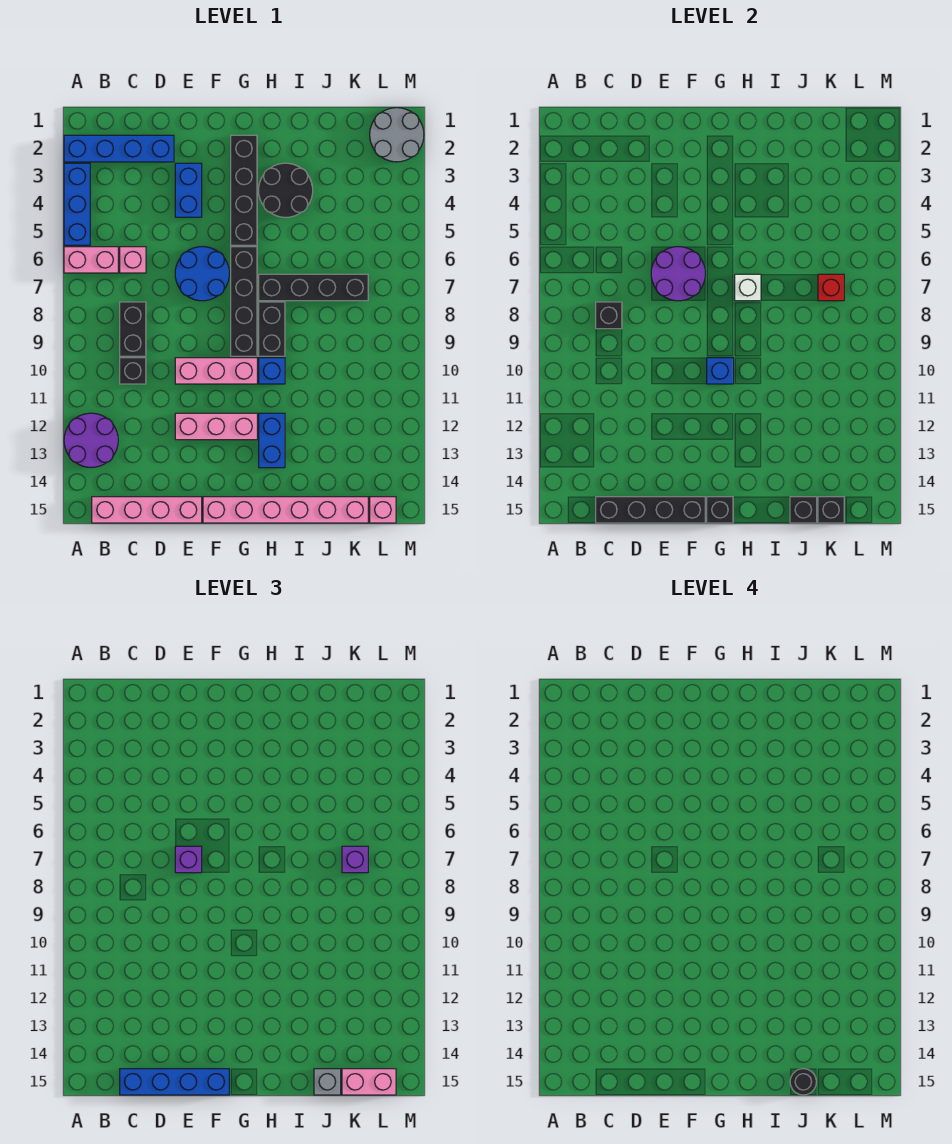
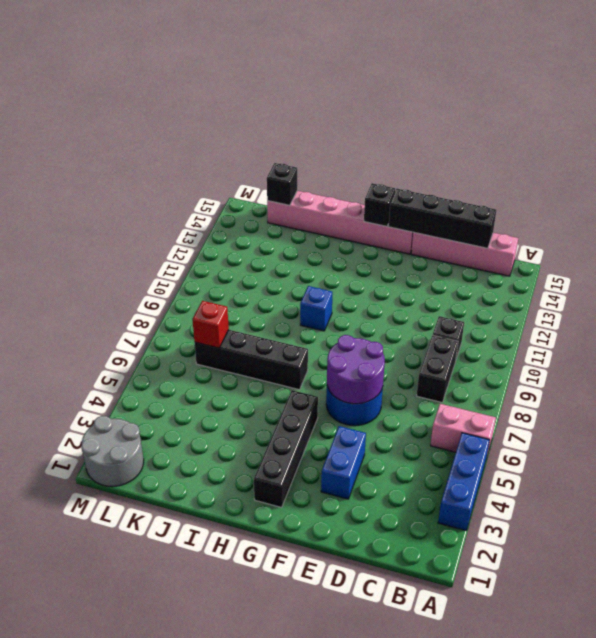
none -> blue 1x4 brick [64,135,174,162]
none -> purple 2x2 round brick [64,413,118,467]
none -> pink 1x1 brick [120,247,146,273]
none -> pink 1x3 brick [175,358,257,384]

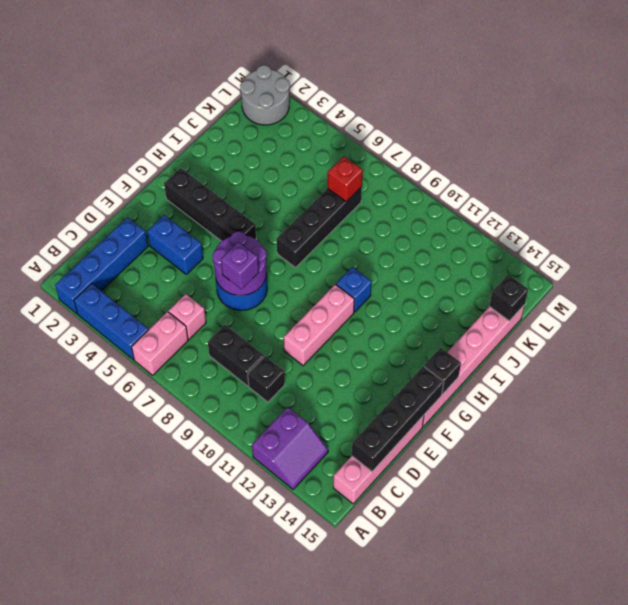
purple 2x2 slope [252,407,328,489] -> purple 2x2 round brick [64,413,118,467]
none -> pink 1x3 brick [175,413,257,440]
none -> black 1x4 brick [231,247,257,356]
none -> black 2x2 round brick [259,163,313,217]
none -> black 1x2 brick [259,302,285,356]

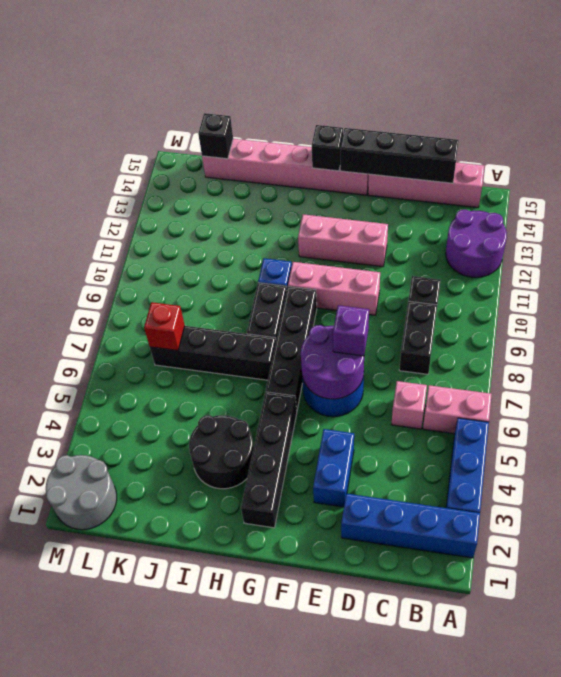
none -> blue 1x2 brick [259,413,285,468]
none -> pink 1x1 brick [370,497,396,523]
none -> black 1x1 brick [596,302,622,329]
none -> blue 1x1 brick [707,358,733,384]

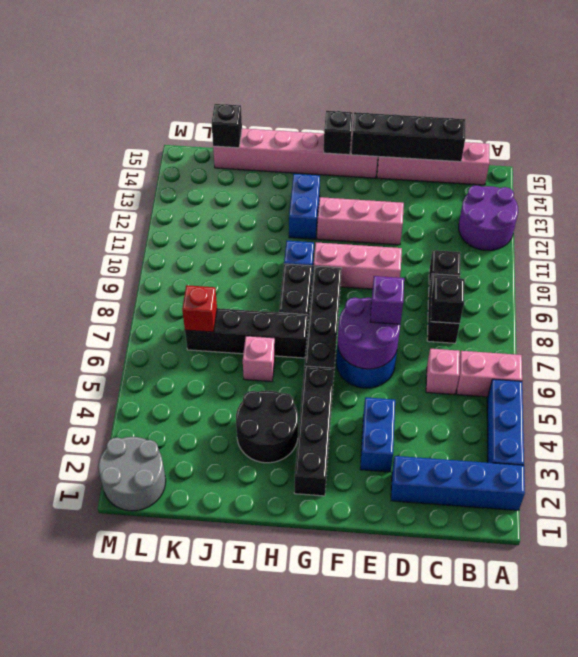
pink 1x1 brick [243,336,275,382] -> pink 1x1 brick moved to [370,497,396,523]
none -> blue 1x1 brick [707,358,733,384]
none -> white 1x1 brick [735,274,761,301]
none -> black 1x1 brick [790,497,817,523]
none -> blue 1x4 brick [120,1069,229,1095]

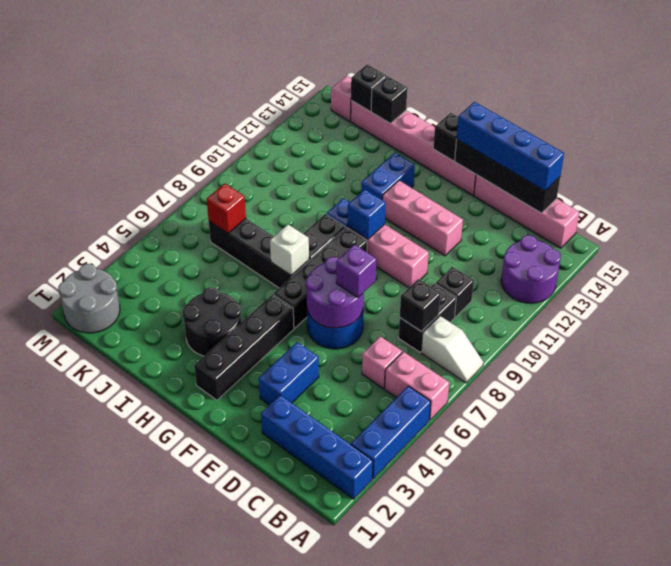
white 1x2 slope [421,316,483,383] -> none
none -> grey 1x1 brick [314,1069,341,1095]
none -> purple 1x1 brick [342,846,368,873]
none -> pink 1x2 brick [342,1069,396,1095]
none -> black 1x1 round brick [790,1069,816,1095]

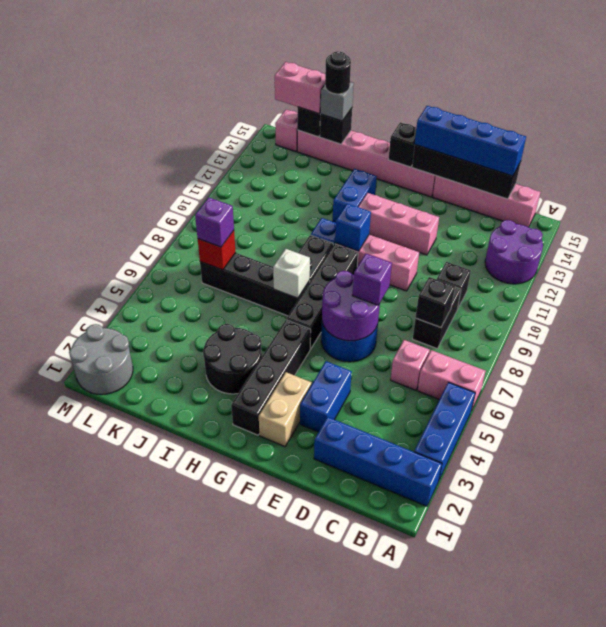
tan 1x2 brick [259,372,312,447] -> none

